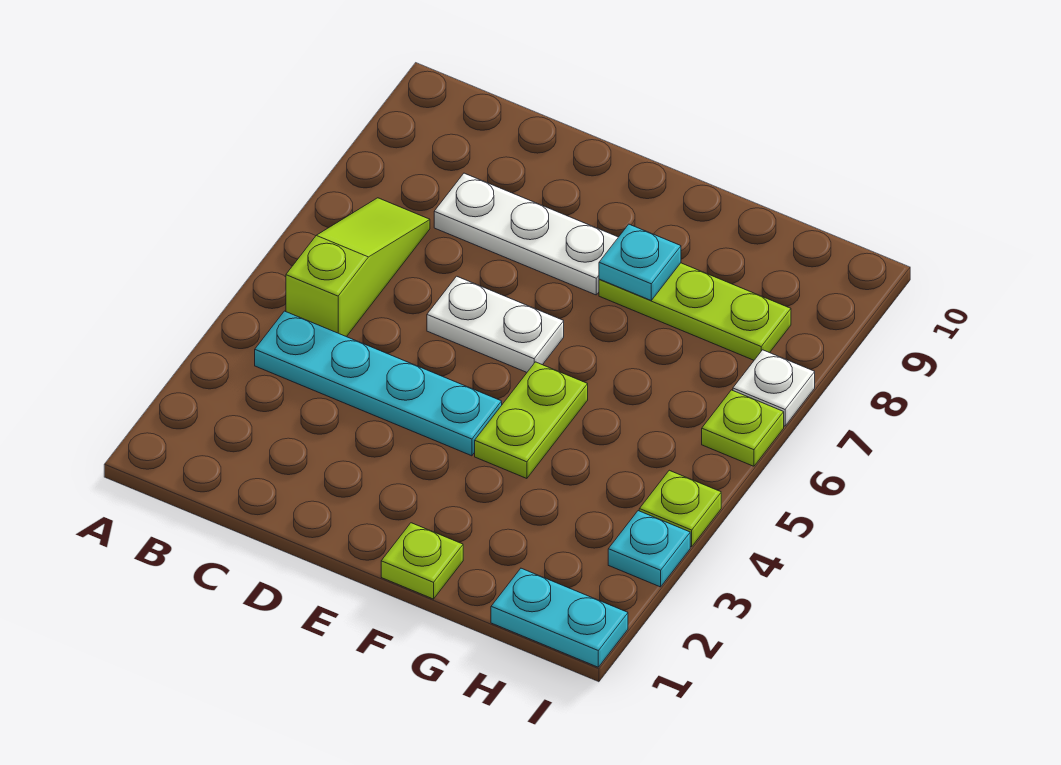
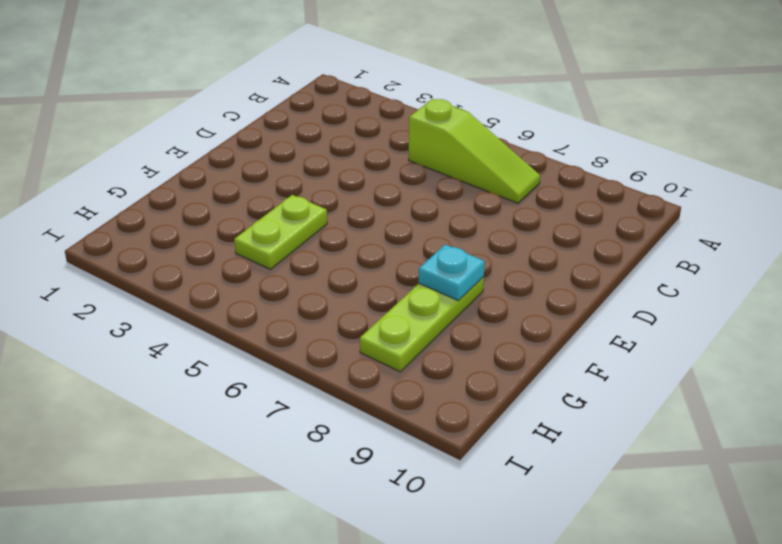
lime 1x2 plate [234,195,327,269] -> lime 1x2 plate turned to [475,362,588,478]
none -> cyan 1x4 plate [255,311,502,456]
none -> white 1x3 plate [434,173,618,295]
none -> white 1x2 plate [427,276,564,372]

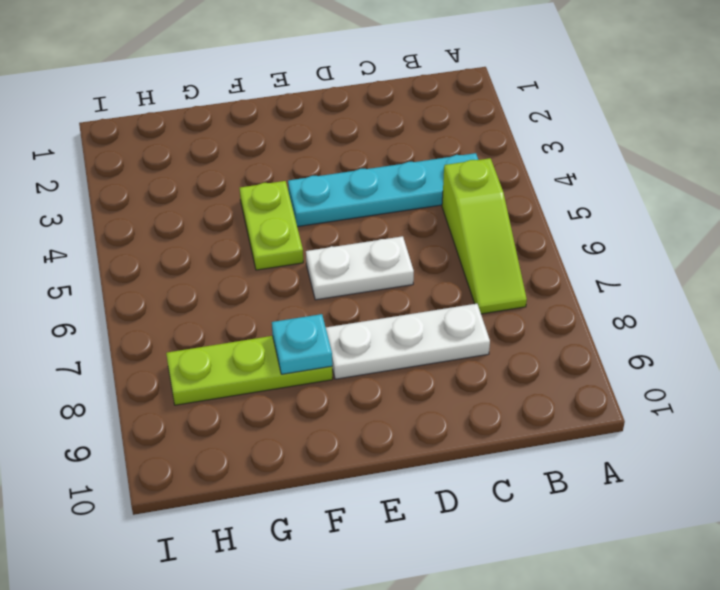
none -> lime 1x1 plate [381,523,463,599]
none -> cyan 1x2 plate [491,568,628,667]
none -> cyan 1x1 plate [608,511,690,587]

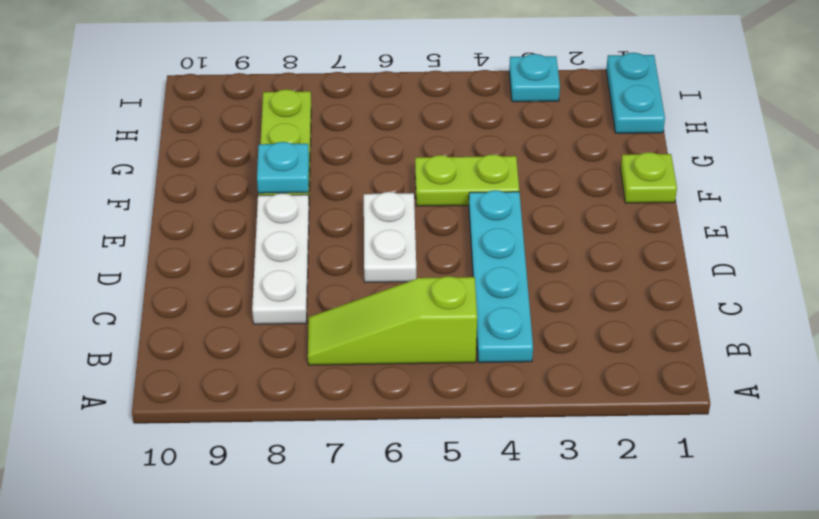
none -> lime 1x1 plate [639,470,721,547]
none -> lime 1x1 plate [702,390,784,466]
none -> white 1x1 plate [733,350,815,426]

